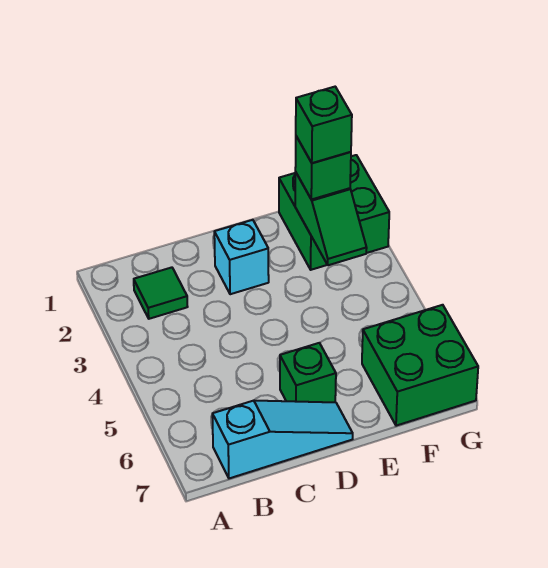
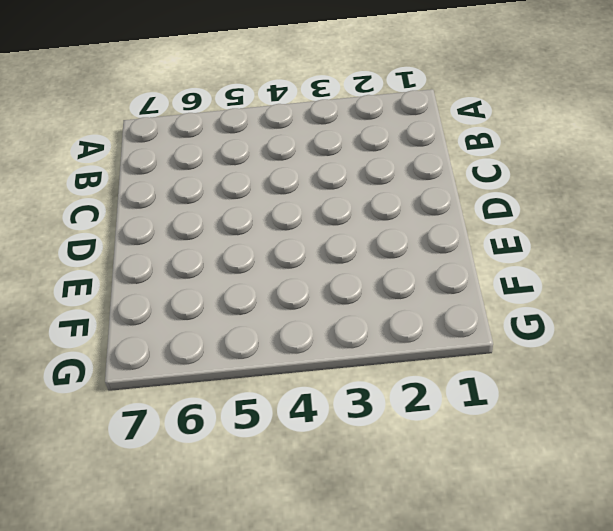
none -> green 1x1 tile [134,267,188,319]
none -> cyan 1x3 slope [212,401,353,478]

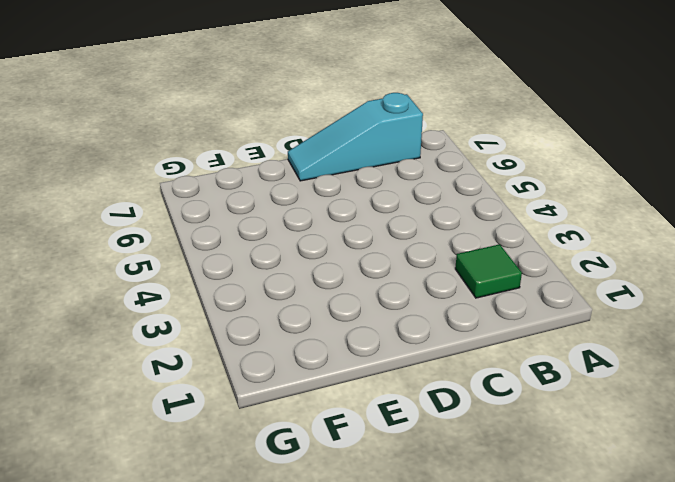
none -> cyan 1x1 brick [214,220,269,294]
none -> green 1x1 brick [280,343,336,402]

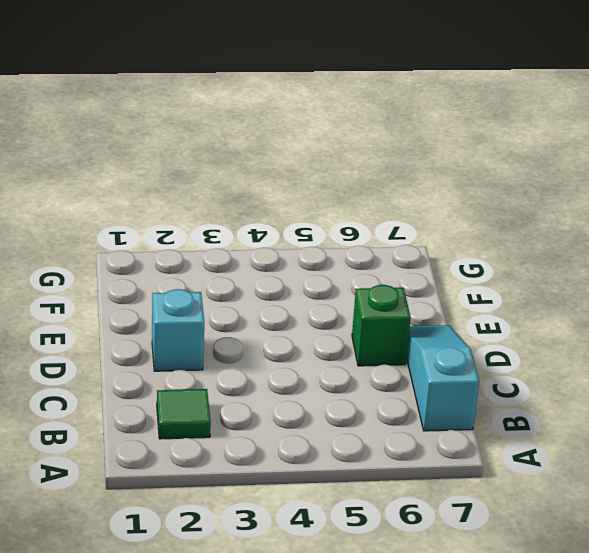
none -> green 2x2 brick [279,155,389,270]
none -> green 2x2 brick [362,305,478,426]

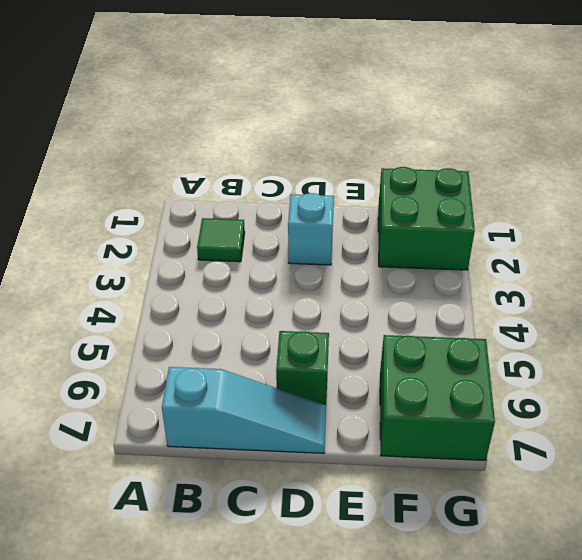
none -> green 1x2 slope [295,172,367,265]
none -> green 1x1 brick [295,136,351,199]

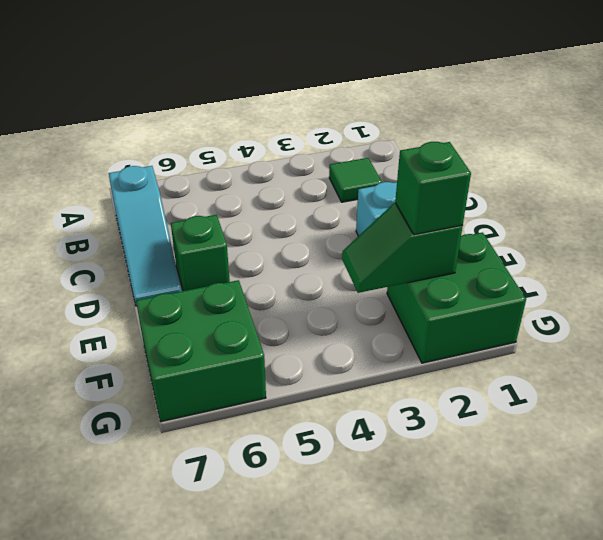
none -> green 1x1 brick [296,87,352,163]

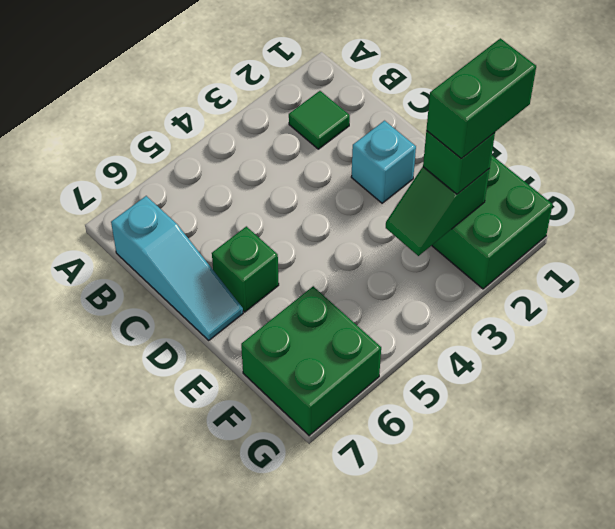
green 1x2 brick [426,38,536,158] -> green 1x1 brick [296,87,352,163]

